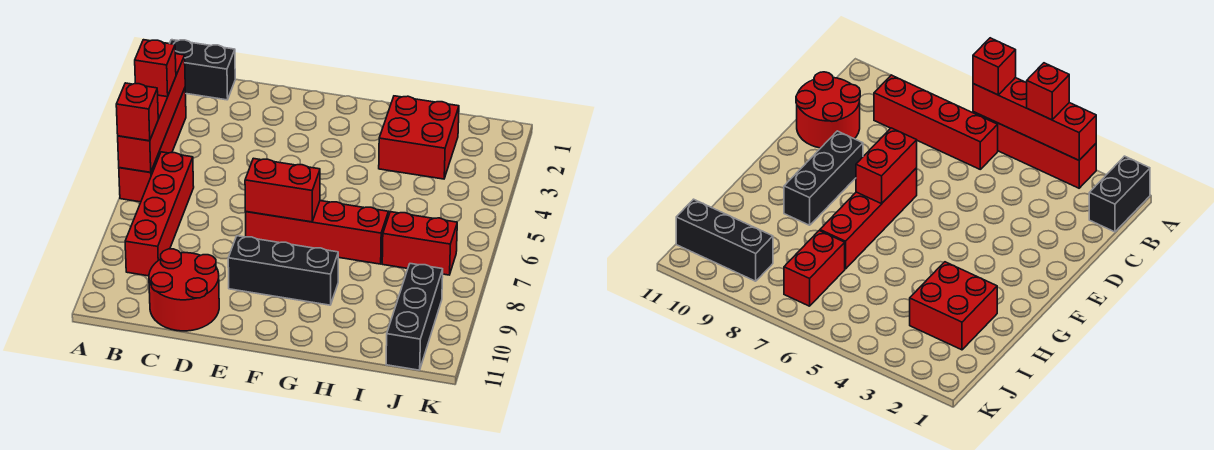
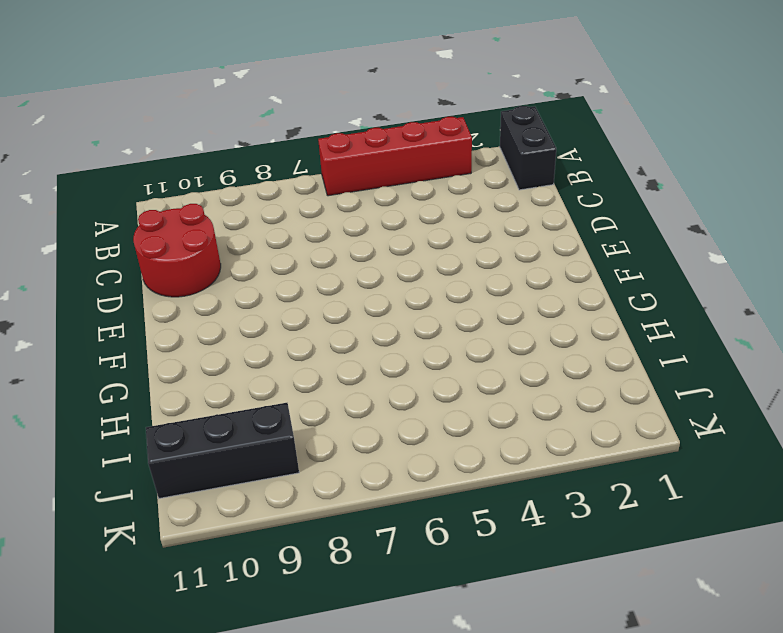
none -> red 1x4 brick [125,152,194,276]
none -> red 1x4 brick [246,201,389,264]
none -> black 1x3 brick [228,236,338,305]

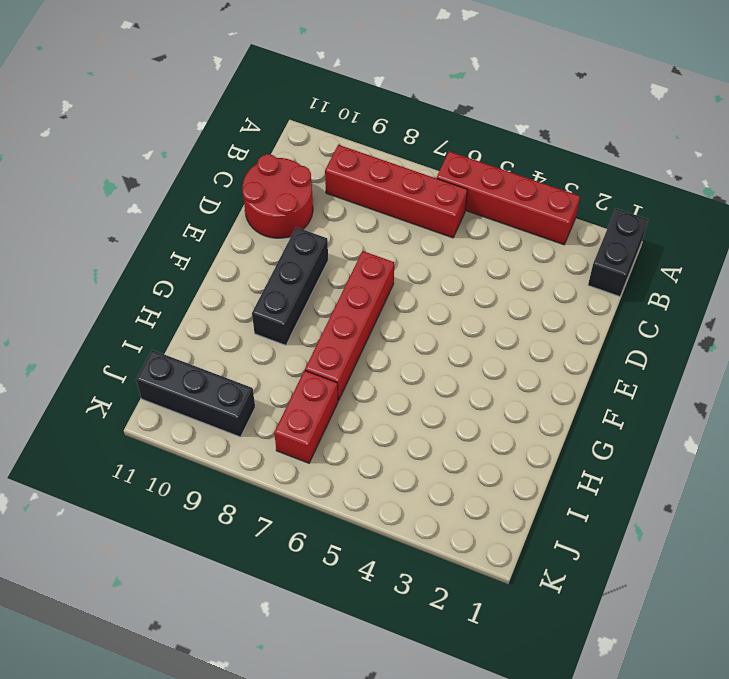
none -> red 2x2 brick [379,96,459,179]
none -> red 1x4 brick [118,54,185,172]
none -> red 1x2 brick [245,158,320,222]

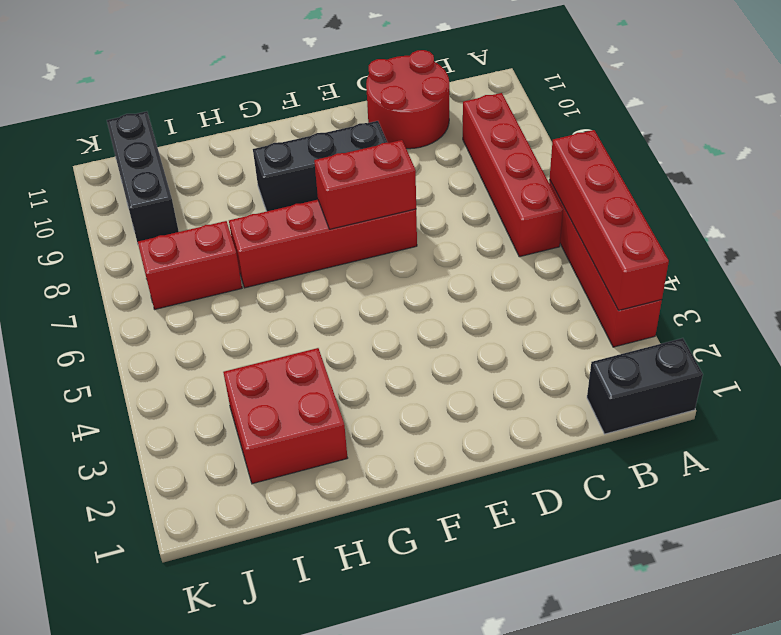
none -> red 1x1 brick [135,40,176,97]
none -> red 1x1 brick [116,83,158,141]

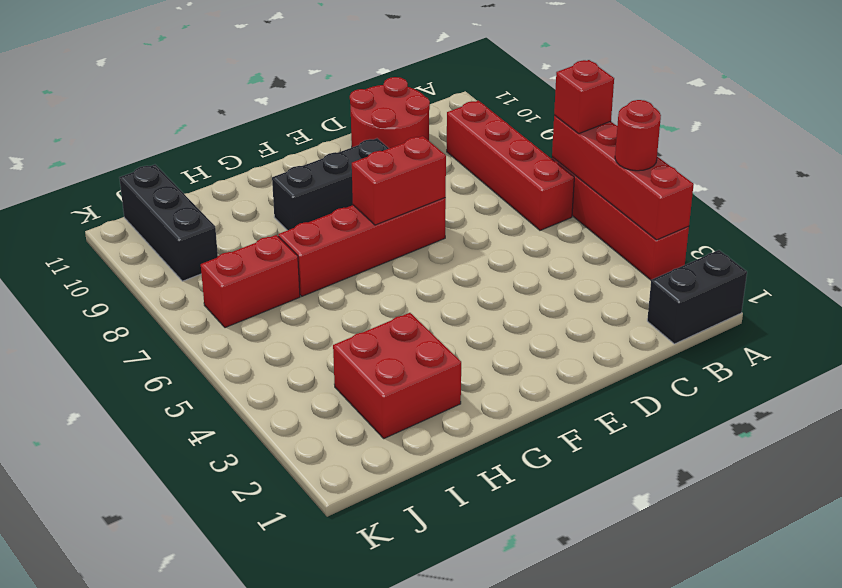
red 1x1 round brick [615,100,661,171] -> red 1x1 brick [135,40,176,97]

